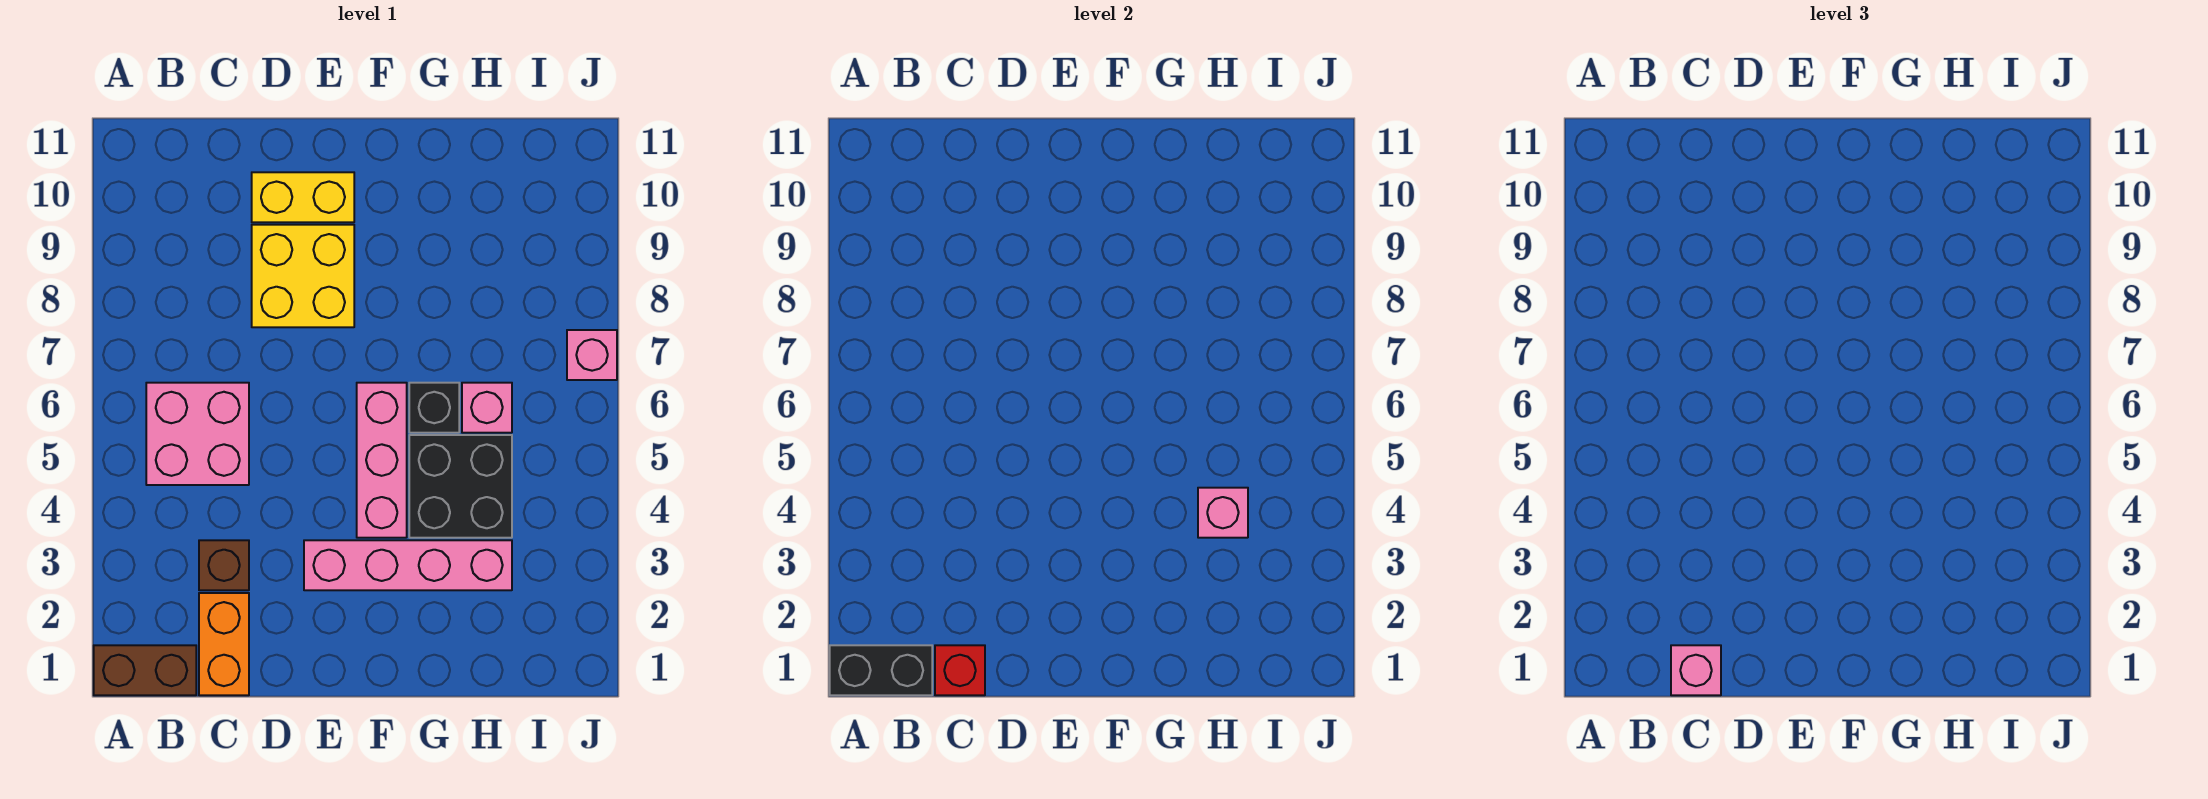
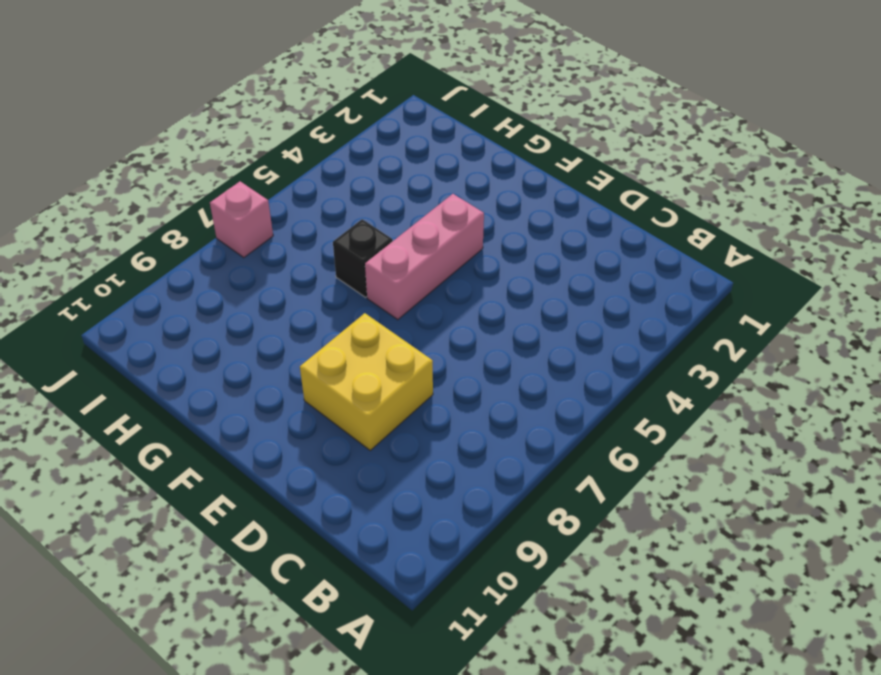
none -> brown 1x2 brick [94,645,196,695]
none -> pink 2x2 brick [146,383,249,485]
none -> orange 1x2 brick [199,593,249,695]

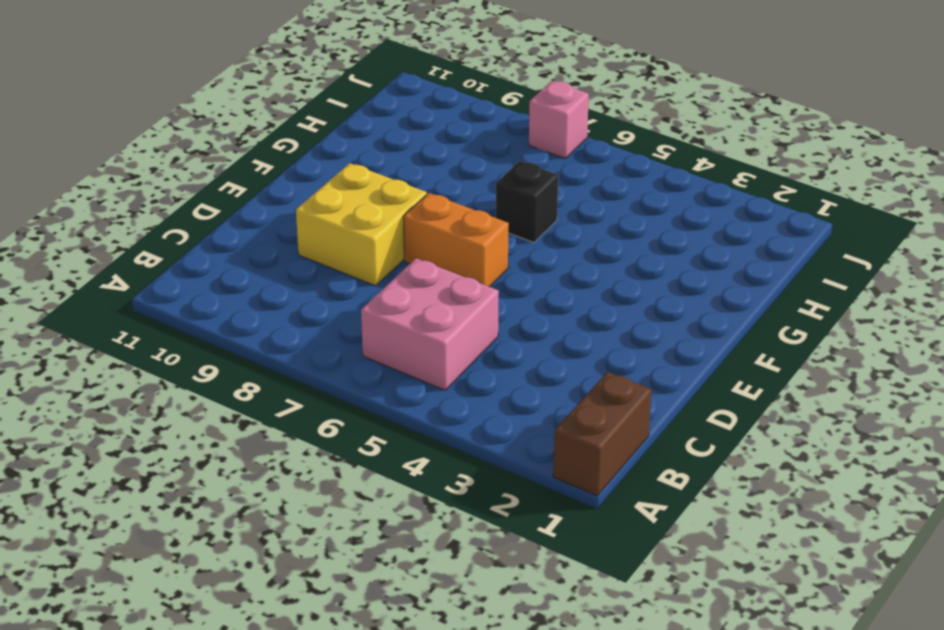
orange 1x2 brick [403,193,509,287] -> orange 1x2 brick moved to [199,593,249,695]
none -> brown 1x1 brick [199,540,249,590]
none -> yellow 1x2 brick [252,172,354,222]
none -> pink 1x4 brick [304,540,512,590]

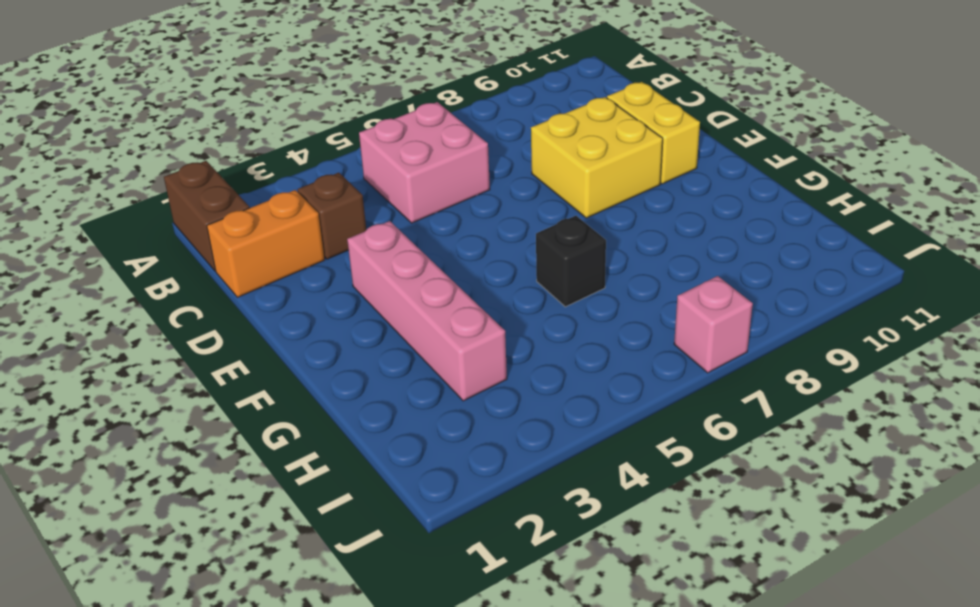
none -> pink 1x3 brick [357,383,407,538]
none -> black 2x2 brick [409,435,512,538]
none -> pink 1x1 brick [462,383,512,433]

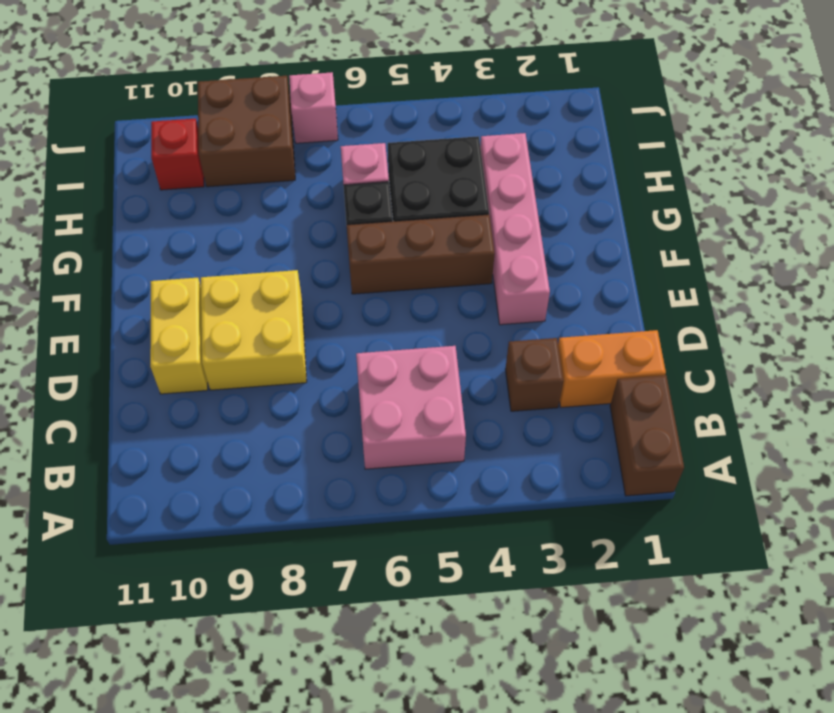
brown 1x3 brick [347,215,495,294] -> pink 1x3 brick [357,383,407,538]
brown 2x2 brick [198,76,295,187] -> none
red 1x1 brick [151,118,204,190] -> red 1x1 brick moved to [935,645,985,695]
none -> black 1x2 brick [830,645,932,695]
none -> pink 1x1 brick [1198,488,1248,538]
none -> pink 1x1 brick [1671,645,1721,695]

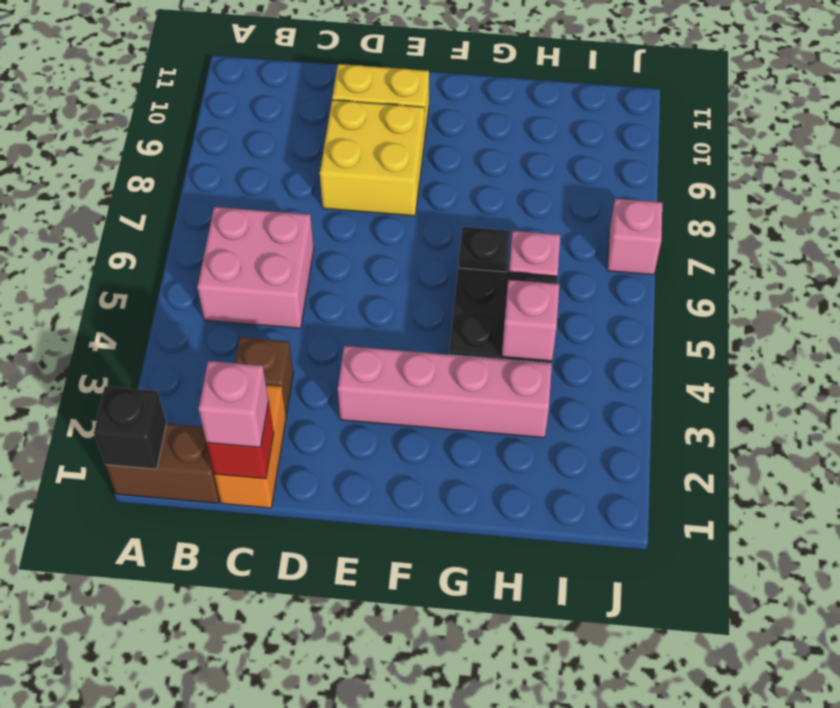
black 1x1 brick [94,386,166,469] -> black 1x2 brick [830,645,932,695]
none -> pink 1x3 brick [357,383,407,538]

